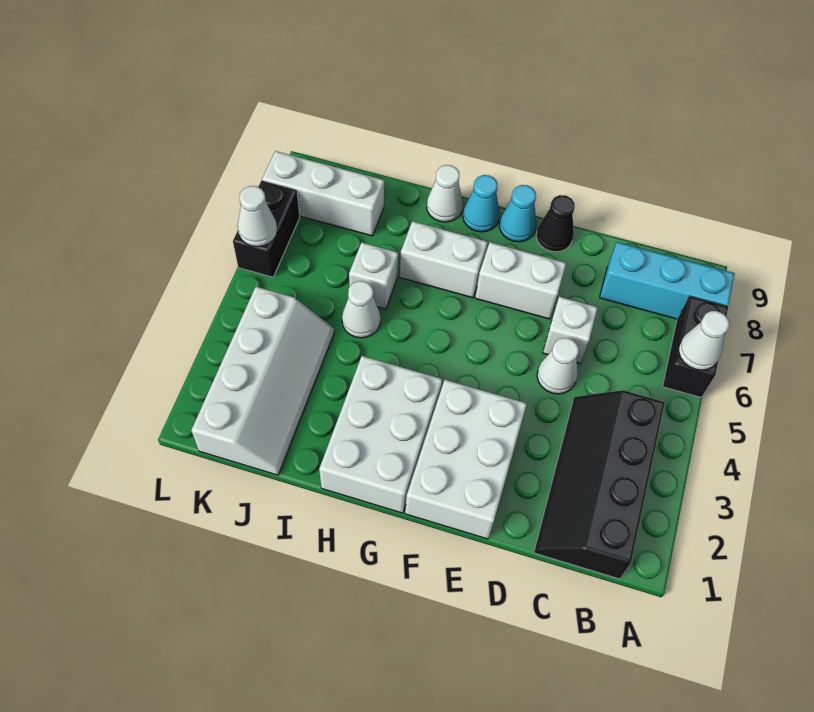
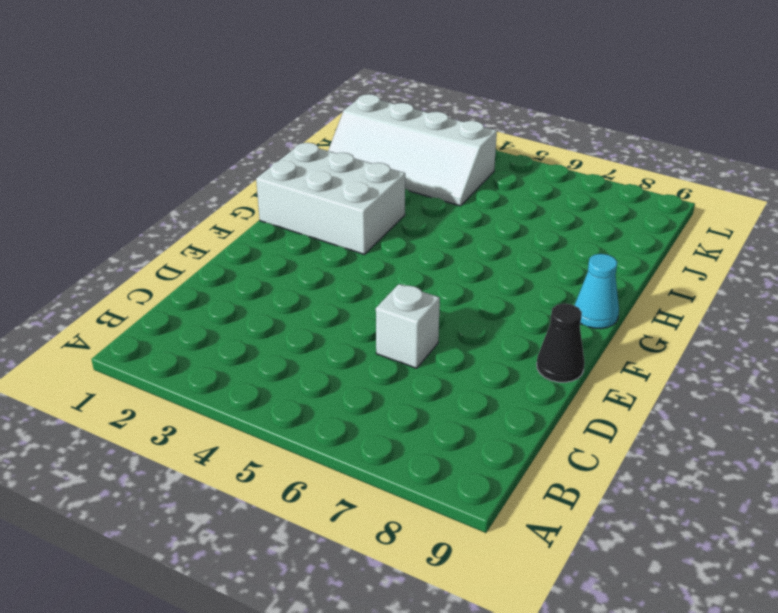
none -> black 1x2 brick [663,296,728,397]
none -> cyan 1x3 brick [599,242,735,319]
none -> black 2x4 slope [534,390,665,579]

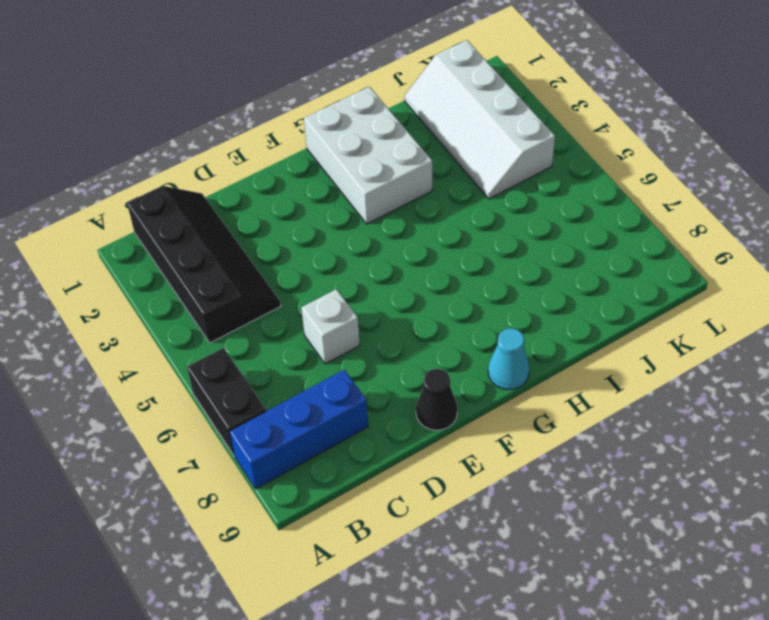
blue 1x3 brick [230,370,368,489] -> cyan 1x3 brick [599,242,735,319]
none -> white 1x1 cone [537,338,579,394]
none -> white 2x3 brick [405,380,527,539]
none -> white 1x2 brick [475,242,566,319]

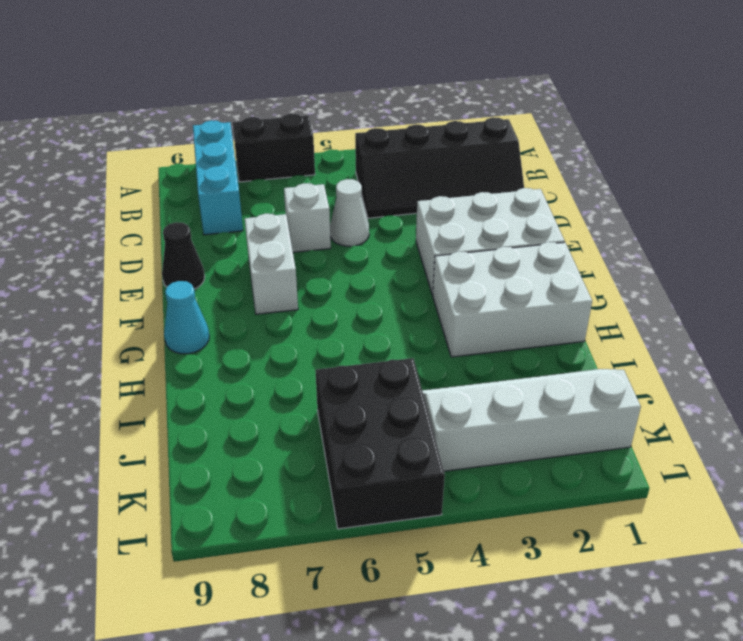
black 2x3 brick [315,358,445,529] -> black 1x2 brick [233,181,300,277]
none -> cyan 1x1 cone [499,185,536,242]
none -> white 1x2 brick [400,221,487,298]
none -> white 1x1 cone [427,165,463,222]

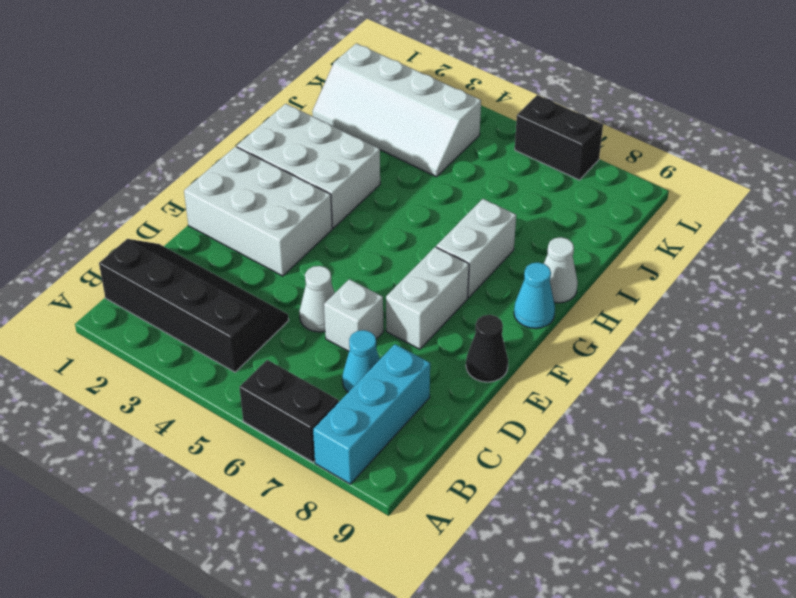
cyan 1x1 cone [342,330,380,392] -> cyan 1x1 cone moved to [499,185,536,242]
none -> white 1x1 cone [342,281,381,338]
none -> white 1x1 brick [349,243,398,309]
none -> white 1x3 brick [262,151,384,236]

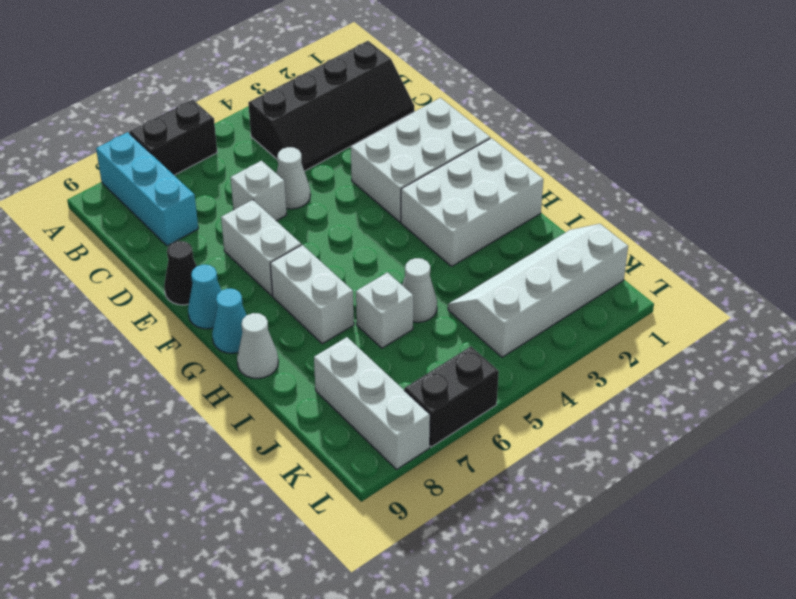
none -> white 1x1 cone [679,311,729,370]
none -> white 1x1 cone [238,186,277,247]

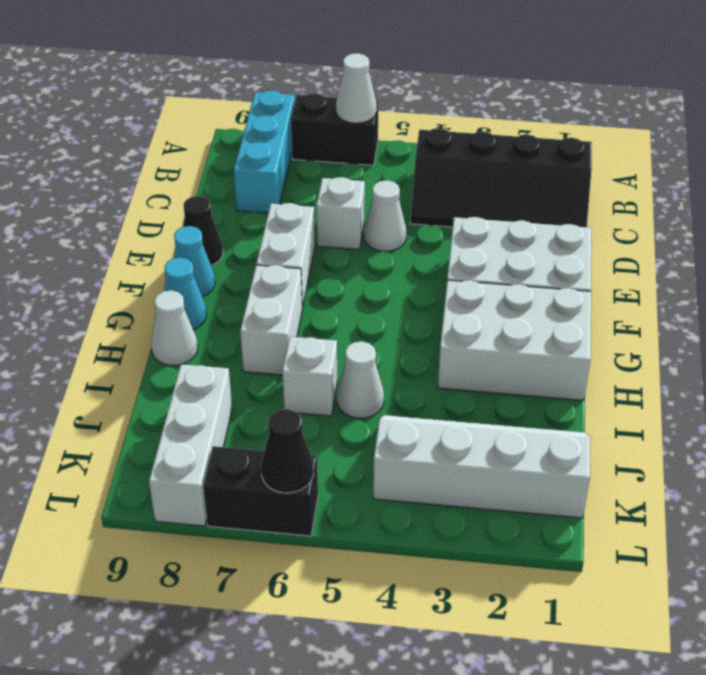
black 1x1 cone [261,409,314,493] -> white 1x1 cone [238,186,277,247]

